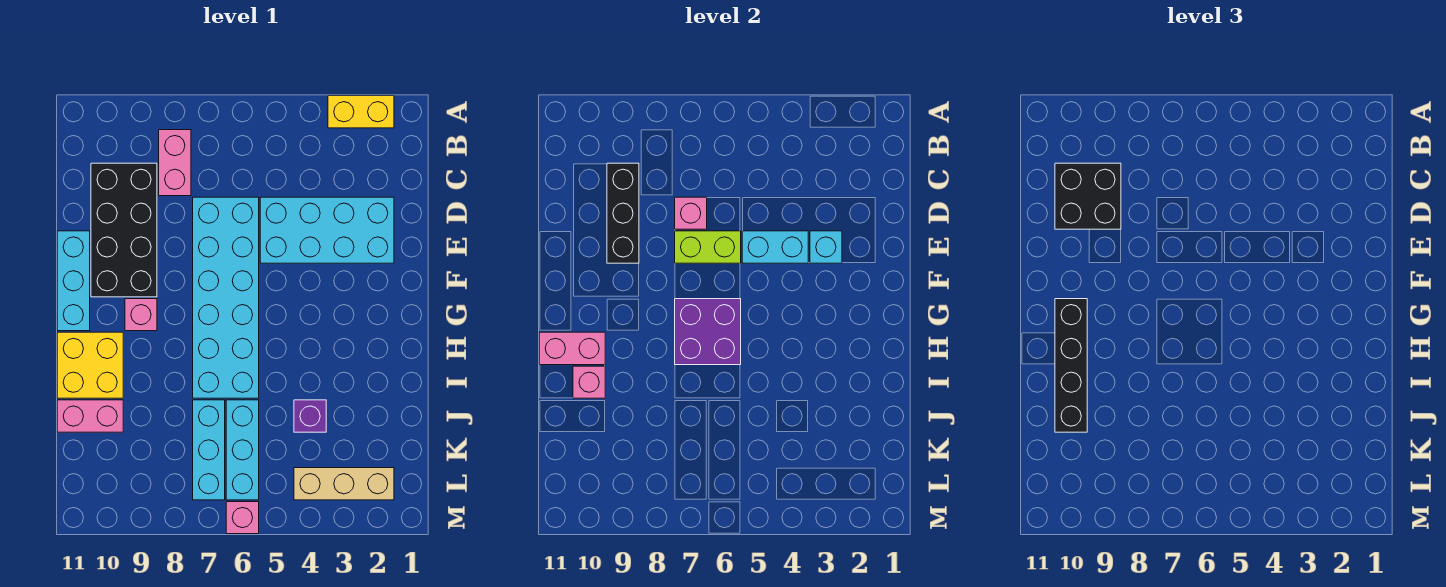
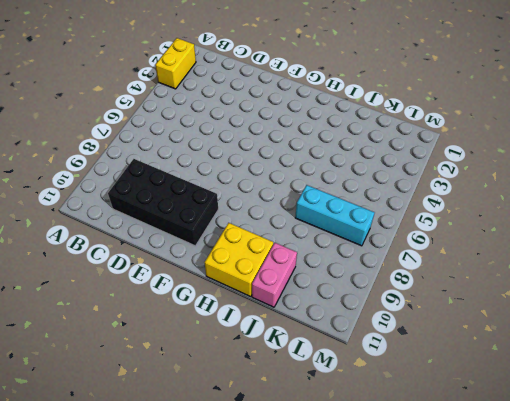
none -> pink 1x2 brick [159,130,191,196]
none -> cyan 2x4 brick [260,197,394,263]
none -> cyan 2x6 brick [193,197,259,398]

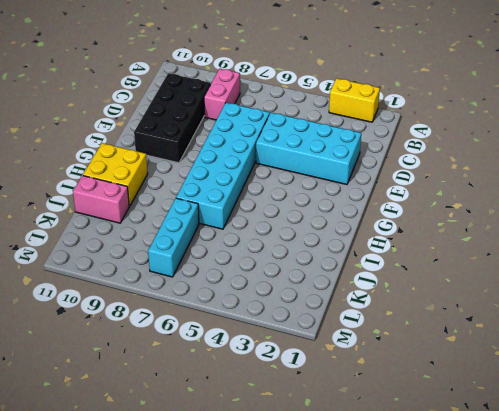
none -> cyan 1x3 brick [57,231,90,331]
none -> pink 1x1 brick [125,299,157,331]
none -> purple 1x1 brick [294,400,326,432]

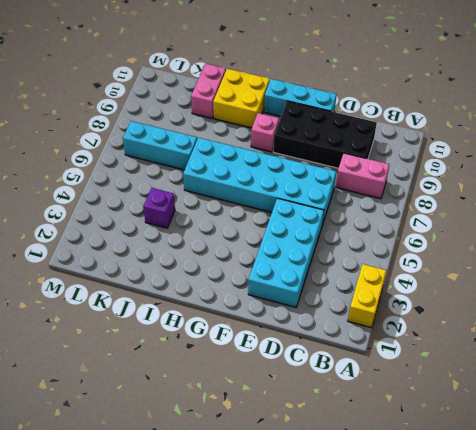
none -> cyan 1x3 brick [226,400,259,500]
none -> tan 1x3 brick [294,468,394,500]
none -> pink 1x1 brick [226,502,259,534]

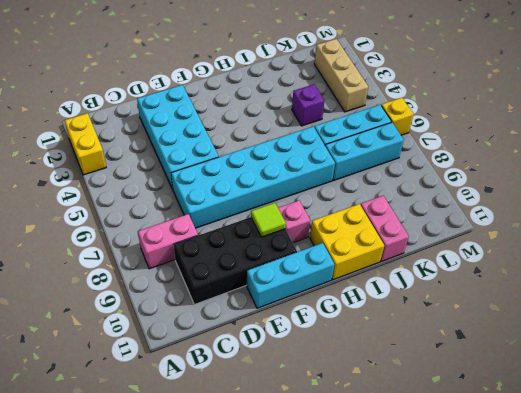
lime 1x1 tile [251,203,286,237] -> none
yellow 1x1 brick [381,98,414,135] -> pink 1x1 brick [226,502,259,534]
none -> black 1x3 brick [607,163,639,263]
none -> pink 1x1 brick [675,197,707,229]
none -> cyan 1x1 brick [810,231,842,263]

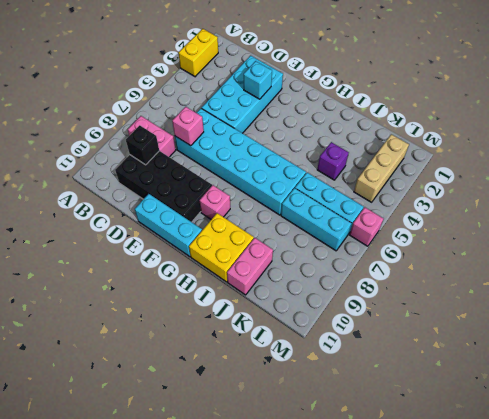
black 1x1 brick [126,125,159,165] -> black 1x3 brick [607,163,639,263]
none -> cyan 1x2 brick [742,231,808,263]
none -> lime 1x2 brick [675,231,741,263]
none -> purple 2x2 brick [675,299,741,365]

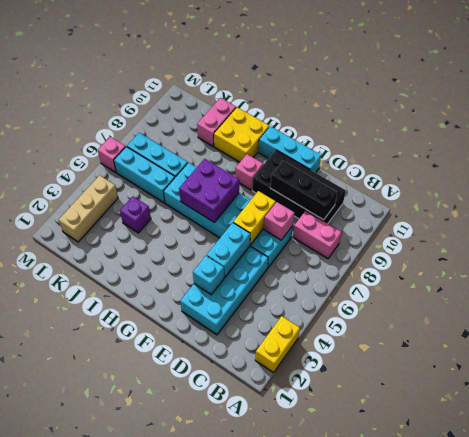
yellow 1x2 brick [233,191,276,245] -> lime 1x2 brick [675,231,741,263]
none -> pink 1x2 brick [539,332,605,365]
none -> pink 1x1 brick [573,366,605,398]
none -> black 2x2 brick [1055,163,1121,229]

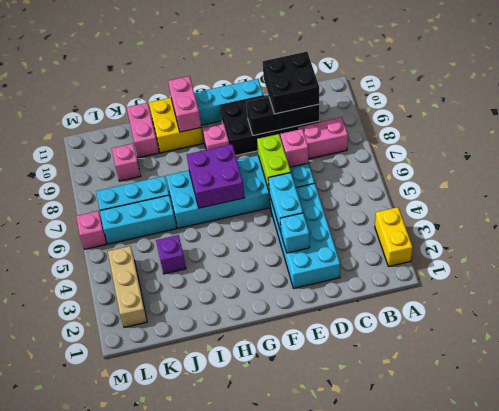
pink 1x1 brick [112,144,141,181] -> pink 1x1 brick moved to [573,366,605,398]
none -> black 1x4 brick [1055,299,1087,432]

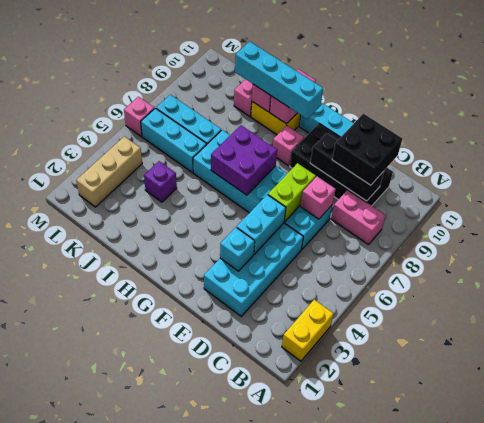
cyan 1x4 brick [235,41,323,119] -> black 1x4 brick [1055,299,1087,432]

